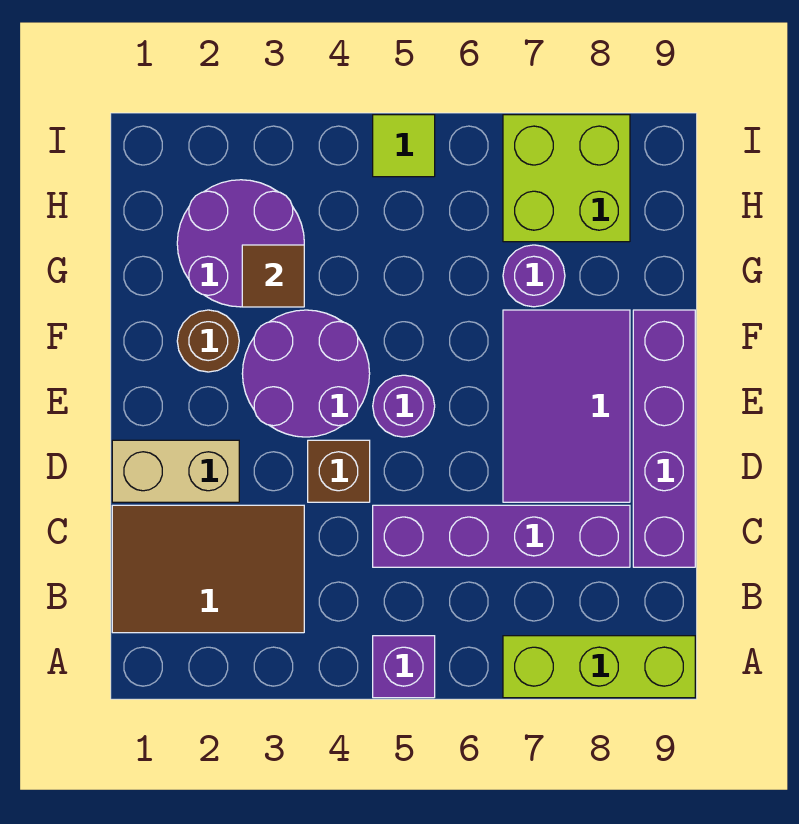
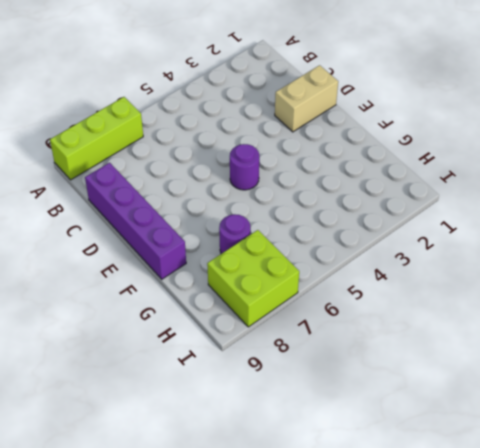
none -> purple 1x1 brick [373,636,435,698]
none -> brown 2x3 tile [112,505,304,633]
none -> purple 1x4 brick [373,505,630,567]

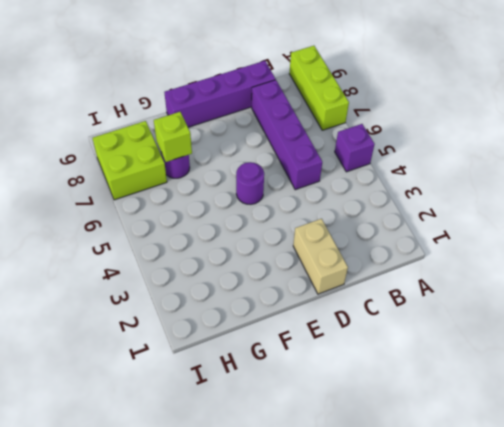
lime 1x1 brick [154,112,192,162] -> none
none -> brown 2x3 tile [112,505,304,633]
none -> brown 1x1 brick [308,440,370,502]
none -> purple 2x3 tile [503,310,630,502]

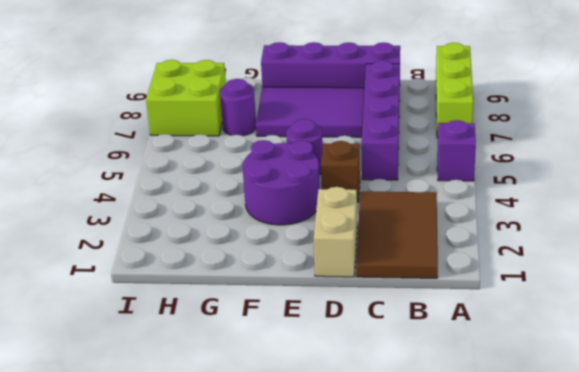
none -> brown 1x1 round brick [177,310,239,372]
none -> purple 2x2 round brick [177,180,304,307]
none -> lime 1x1 tile [373,115,435,177]

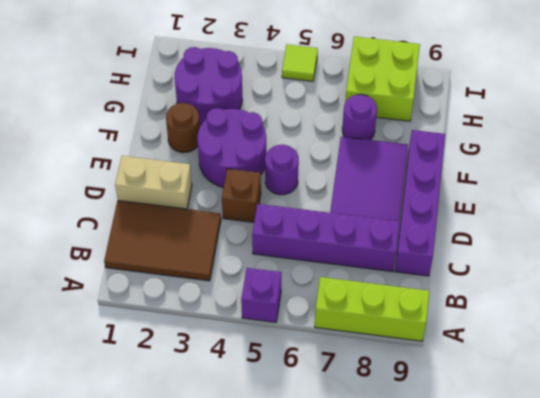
none -> brown 1x1 tile [242,245,304,307]

